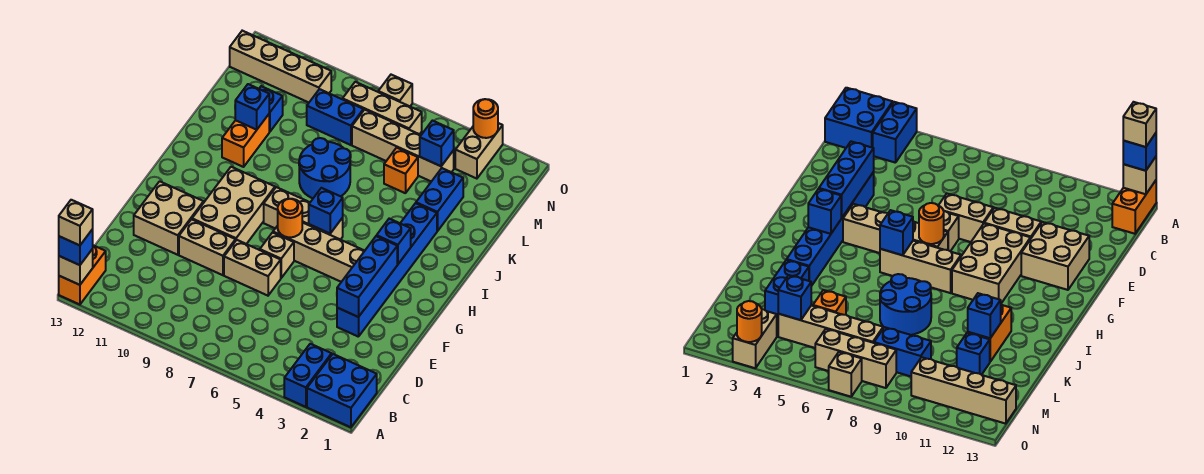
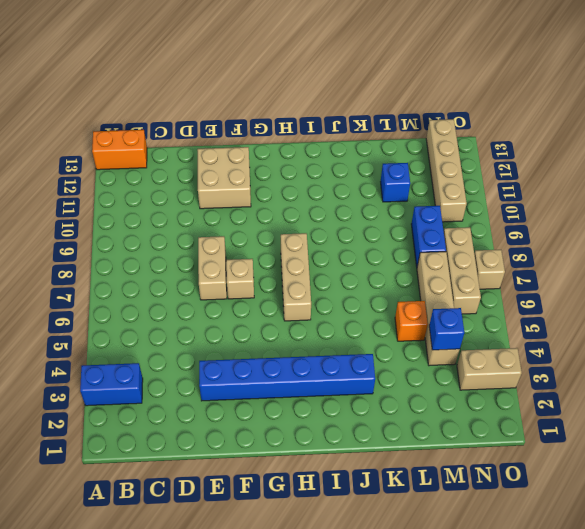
none -> blue 2x2 brick [307,354,377,427]
none -> tan 1x2 brick [179,219,236,275]
none -> tan 2x3 brick [192,167,275,244]
none -> tan 1x4 brick [273,222,364,282]

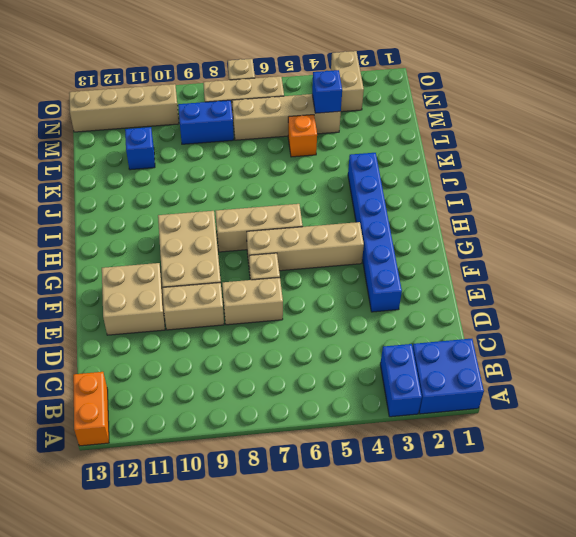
none -> blue 2x2 round brick [299,138,351,198]
none -> orange 1x2 brick [222,114,269,167]
none -> blue 1x2 brick [416,168,463,231]
none -> tan 1x1 brick [59,249,93,285]

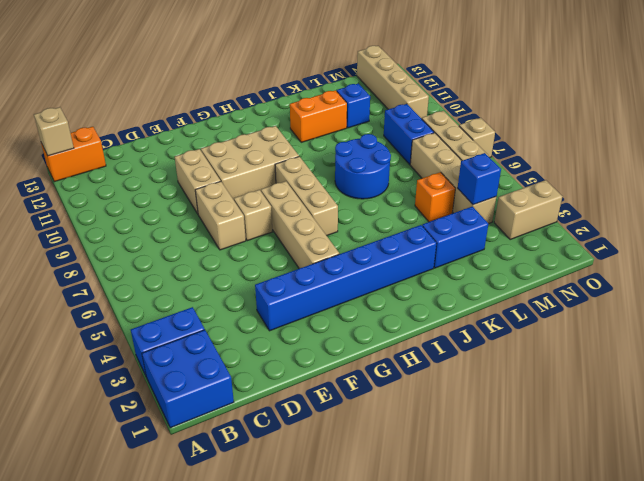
none -> tan 2x2 brick [134,181,204,255]
none -> blue 1x3 brick [337,236,397,317]
none -> orange 1x1 round brick [278,199,302,237]
none -> blue 1x1 brick [377,219,411,264]

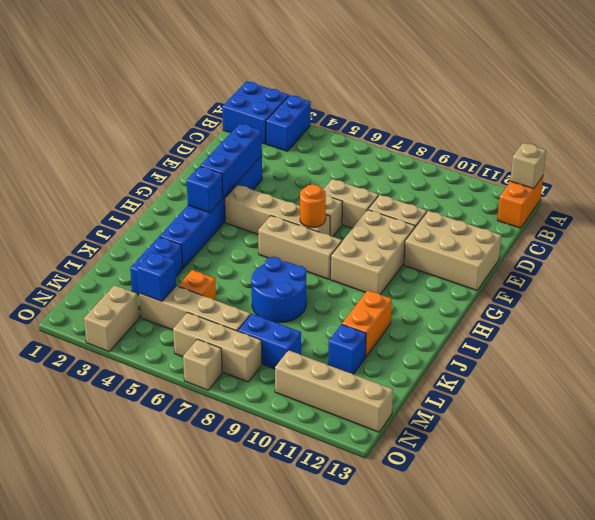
tan 2x3 brick [404,211,501,290] -> tan 2x2 brick [134,181,204,255]
none -> blue 1x1 brick [309,188,343,234]
none -> blue 1x1 brick [235,84,269,130]
none -> orange 1x1 round brick [473,99,498,138]
none -> blue 1x1 brick [59,229,93,265]

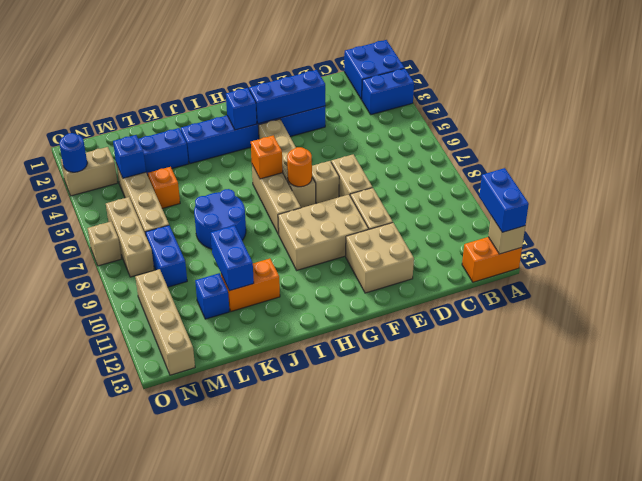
blue 1x2 brick [479,168,529,232] -> blue 1x1 brick [59,229,93,265]
orange 1x1 brick [251,135,283,179] -> blue 1x1 brick [309,188,343,234]
blue 1x2 brick [211,226,254,291] -> blue 1x1 brick [235,84,269,130]
blue 1x1 round brick [59,133,87,172] -> orange 1x1 round brick [473,99,498,138]
none -> tan 1x1 brick [59,200,93,245]

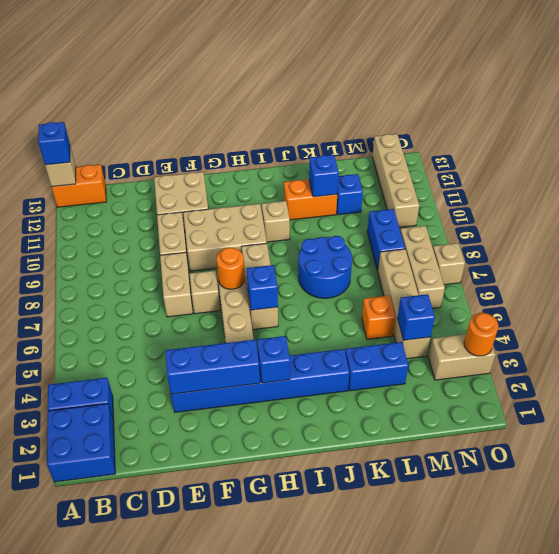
tan 1x1 brick [262,201,290,242] -> tan 1x1 brick moved to [59,200,93,245]

